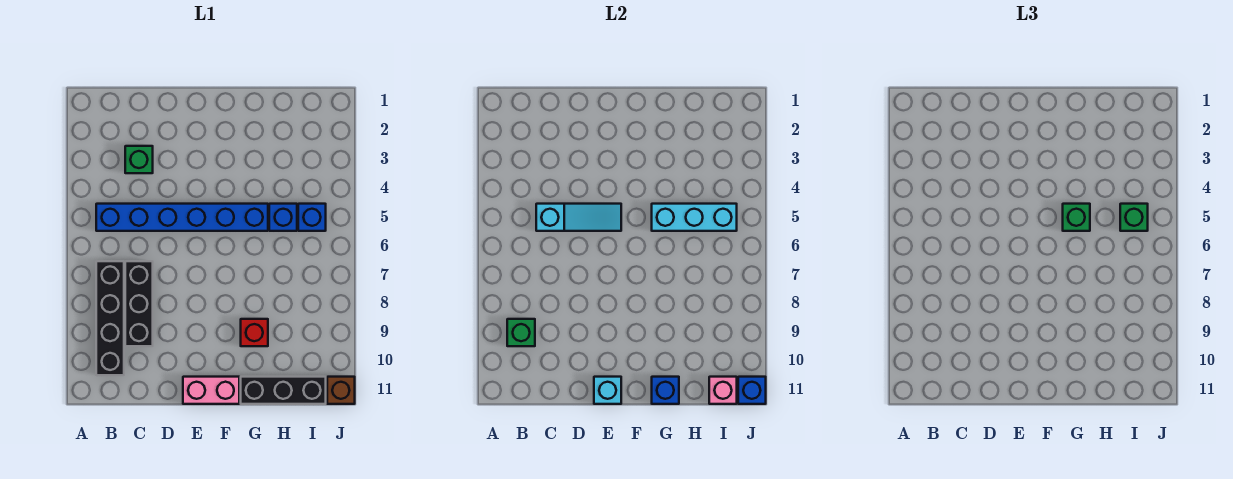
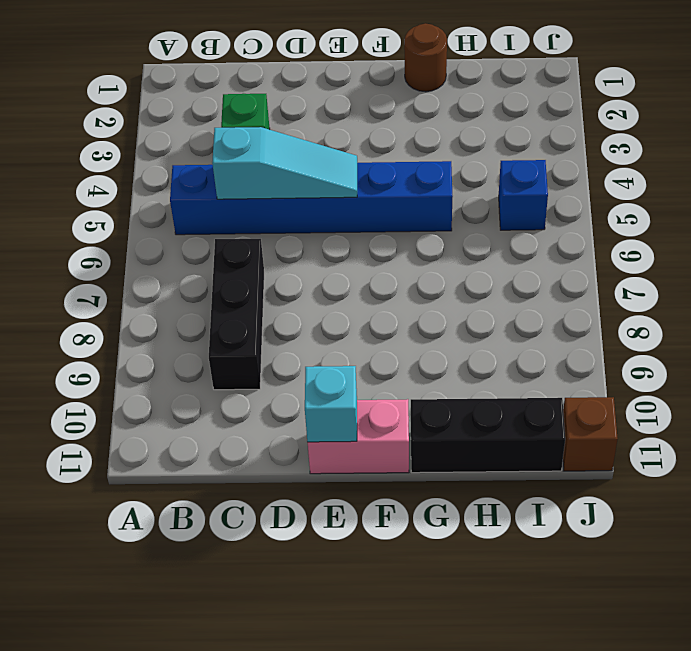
brown 1x1 round brick [404,23,447,92] -> none
none -> black 1x4 brick [96,261,124,375]
none -> red 1x1 brick [241,319,268,346]
none -> blue 1x1 brick [269,204,297,231]

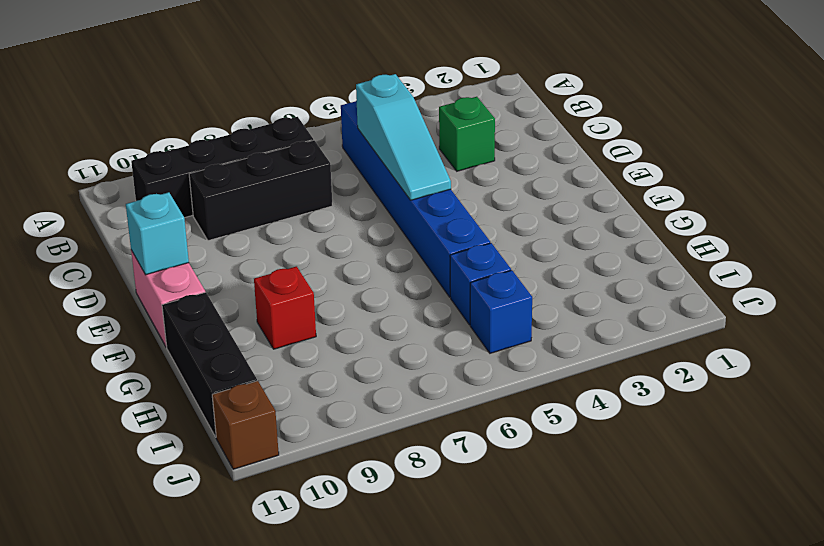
none -> green 1x1 brick [507,319,535,346]
none -> cyan 1x3 brick [652,204,737,231]
none -> blue 1x1 brick [652,377,679,404]

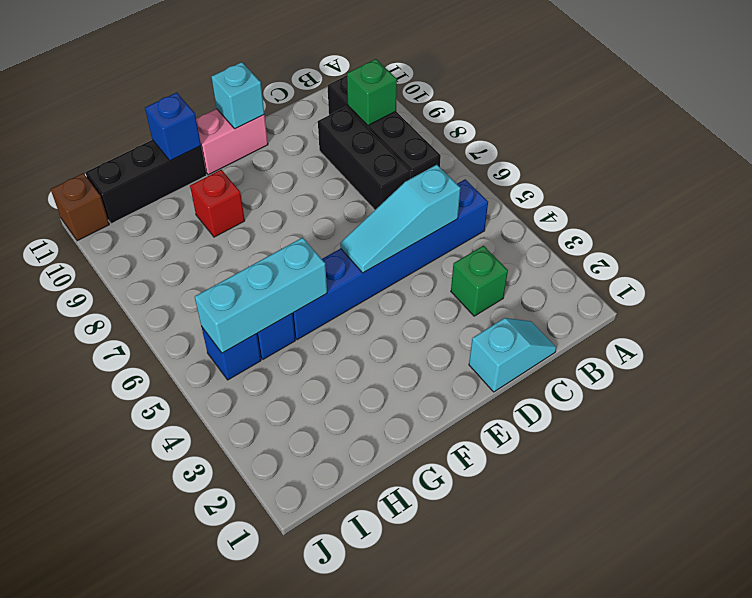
cyan 1x2 slope [469,318,556,392] -> none
none -> pink 1x1 brick [709,377,737,404]
none -> blue 1x1 brick [738,377,766,404]
none -> green 1x1 brick [1063,204,1090,231]

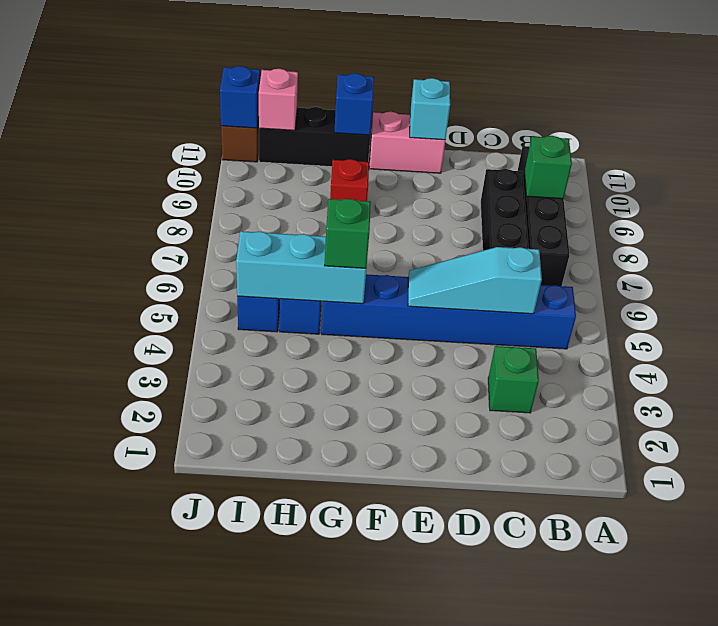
none -> green 1x1 brick [1120,204,1148,231]

